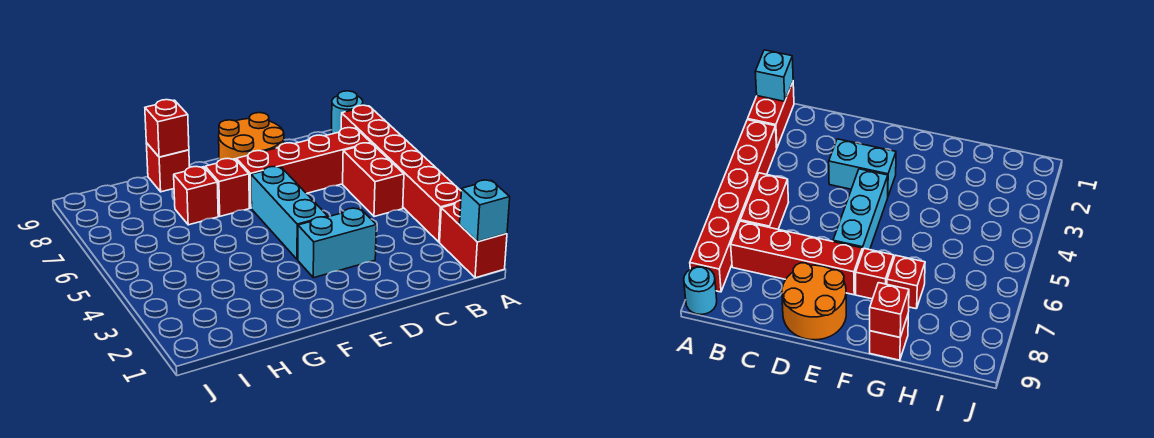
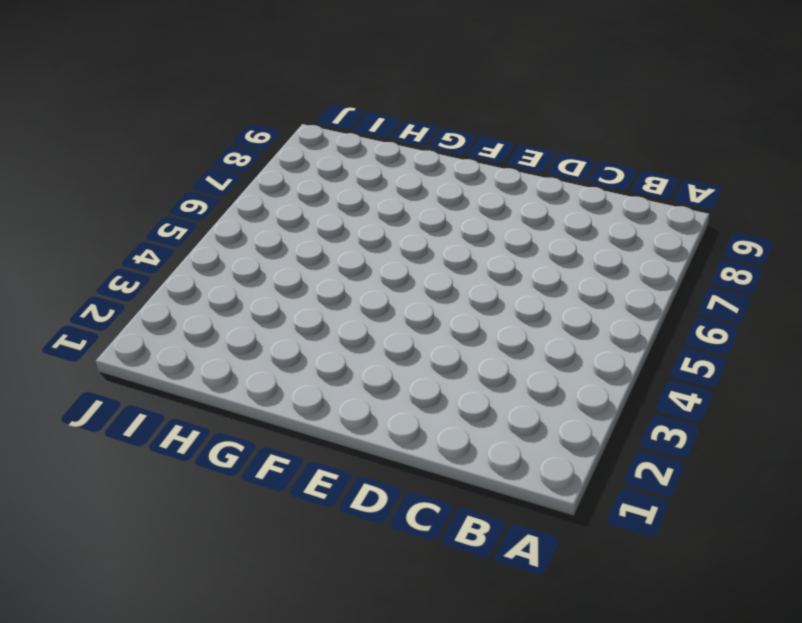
none -> red 1x2 brick [440,200,507,278]
none -> red 1x6 brick [341,105,461,242]
none -> cyan 1x1 round brick [332,91,363,134]

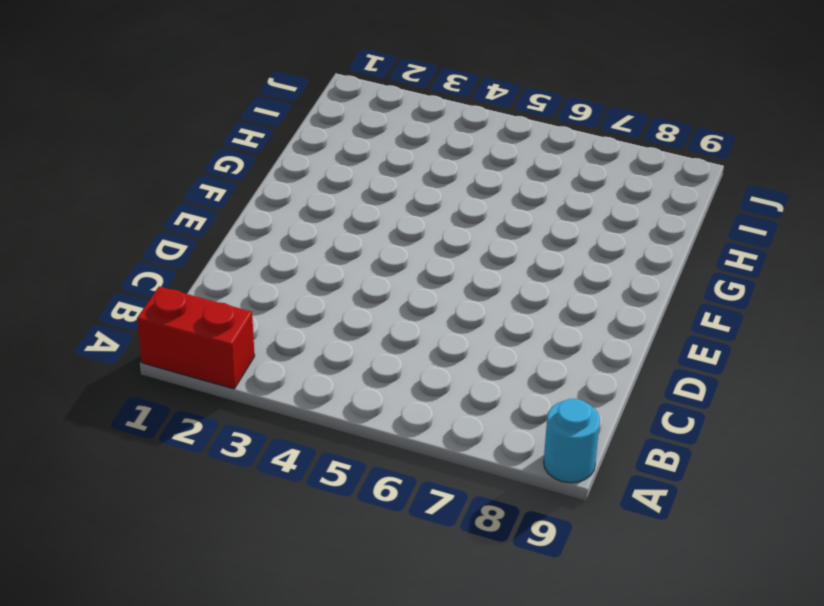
none -> red 1x6 brick [341,105,461,242]
none -> red 1x2 brick [343,143,404,217]
none -> red 1x4 brick [236,128,371,208]

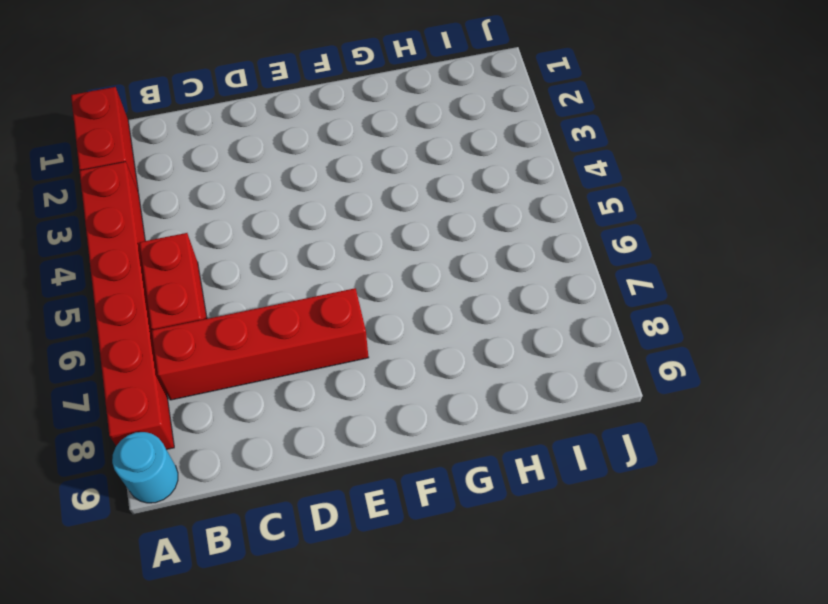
none -> cyan 1x2 brick [298,208,376,278]
none -> orange 2x2 round brick [219,113,284,160]
none -> cyan 1x3 brick [251,167,328,260]

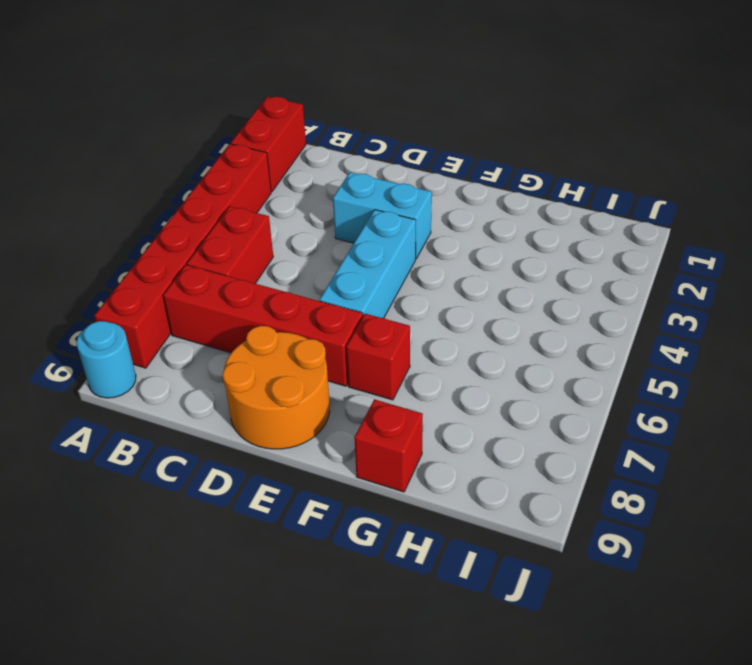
none -> red 1x1 brick [174,166,218,225]
none -> cyan 1x1 brick [460,180,510,242]
none -> red 1x1 brick [145,100,189,157]

